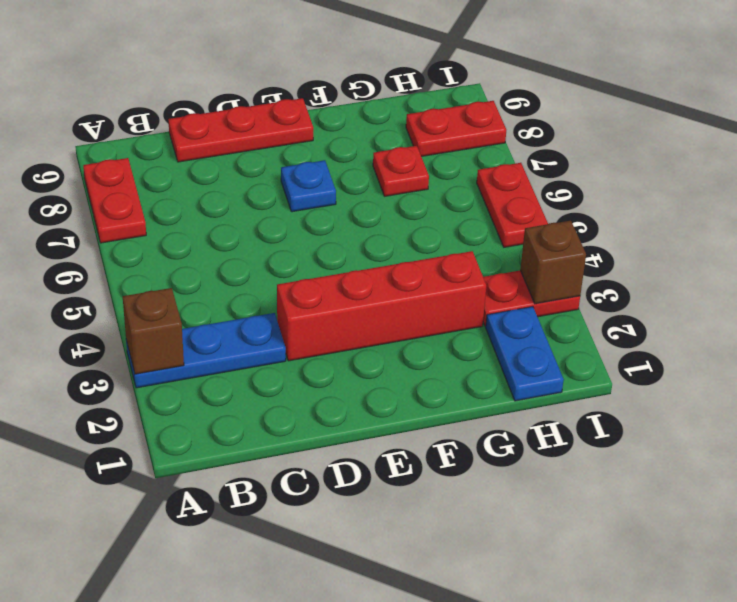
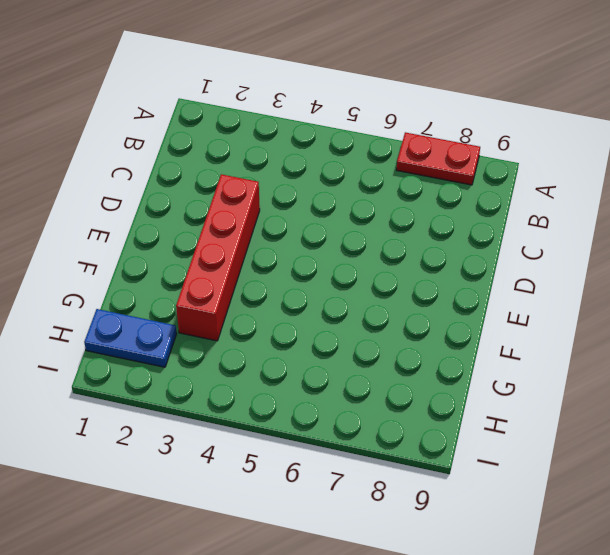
none -> blue 1x3 plate [126,313,286,388]
none -> red 1x3 plate [168,98,313,162]
none -> blue 1x1 plate [281,160,336,212]

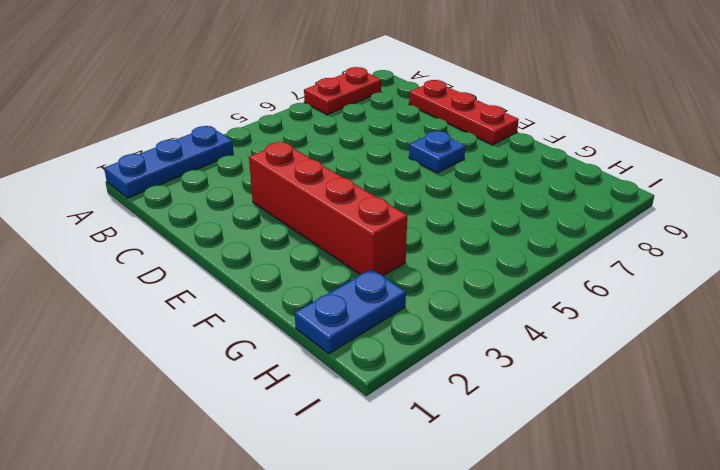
blue 1x3 plate [104,126,233,198] -> blue 1x3 plate turned to [126,313,286,388]
none -> red 1x1 plate [373,146,429,196]
none -> red 1x2 plate [483,270,580,326]
none -> red 1x2 plate [406,101,506,157]

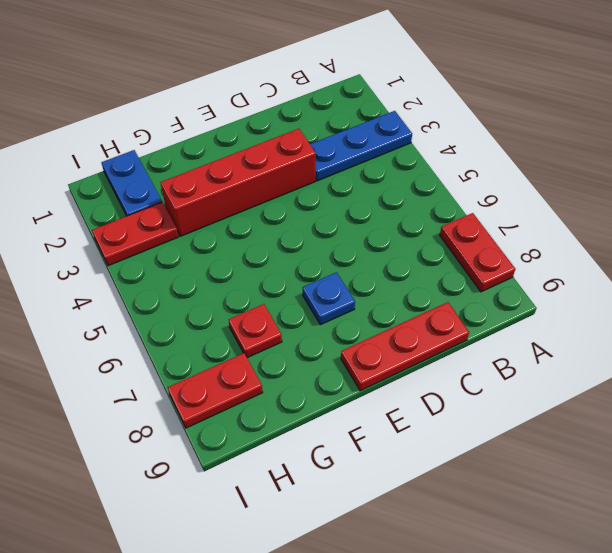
none -> red 1x2 plate [477,163,548,247]
none -> brown 1x1 brick [123,288,184,374]
none -> brown 1x1 brick [520,221,586,304]

